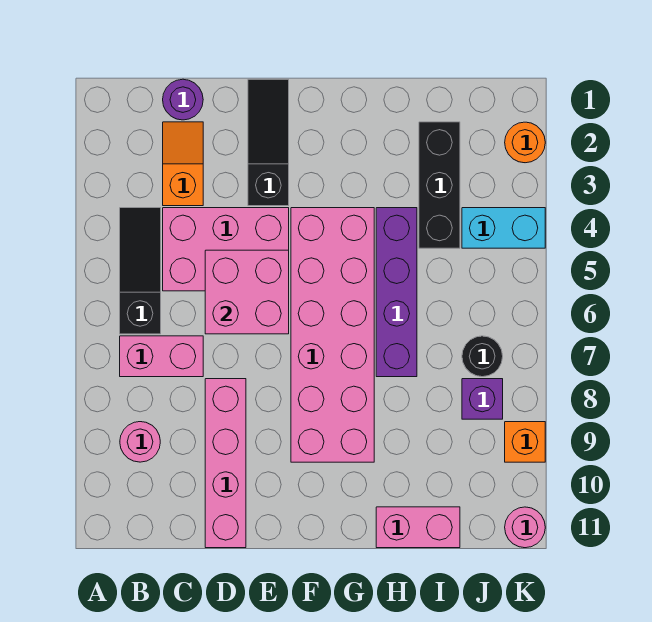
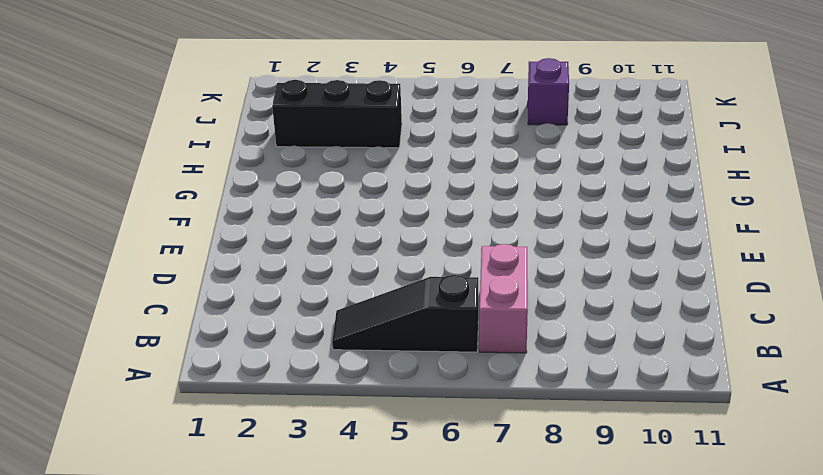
none -> pink 1x1 round brick [120,422,160,462]
none -> purple 1x1 round brick [163,79,203,120]
none -> orange 1x2 slope [163,122,203,206]

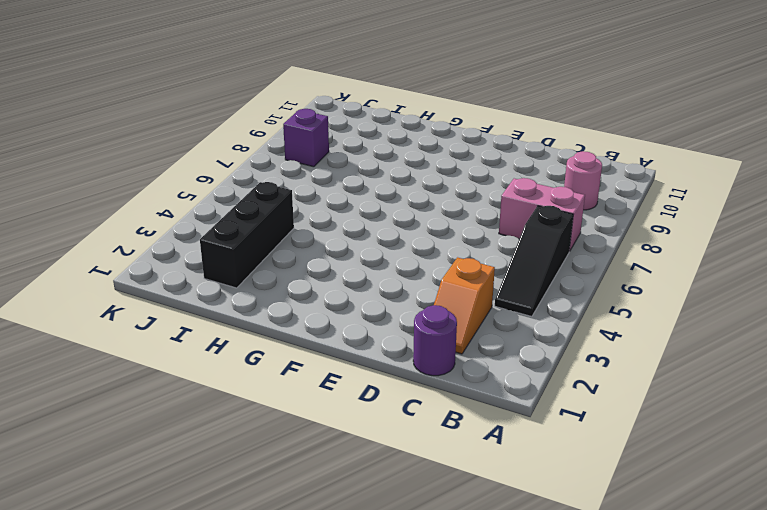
none -> pink 2x3 brick [163,208,289,291]
none -> pink 1x4 brick [205,379,246,548]
none -> black 1x3 slope [248,79,289,206]

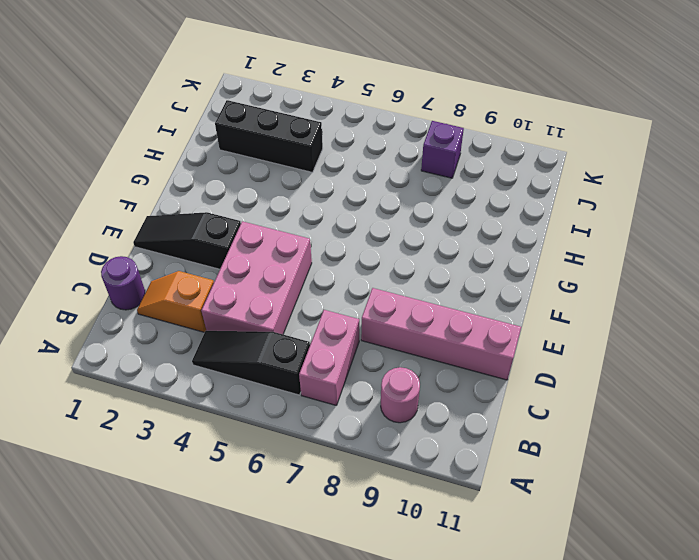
none -> pink 2x6 brick [291,208,374,462]
none -> purple 1x4 brick [376,208,417,377]
none -> pink 1x2 brick [376,507,460,548]

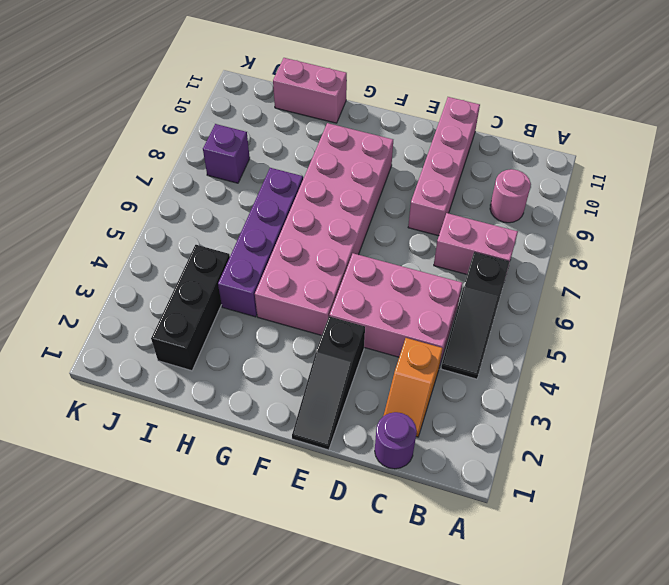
none -> cyan 1x2 brick [462,208,545,248]
none -> black 1x1 round brick [462,336,503,377]
none -> orange 1x1 round brick [505,122,545,163]

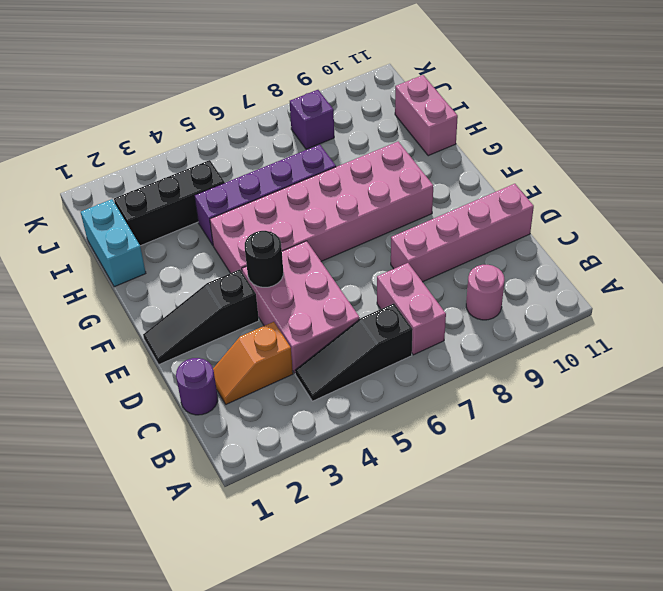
black 1x1 round brick [245,231,283,287] -> black 1x1 round brick moved to [462,336,503,377]
cyan 1x2 brick [81,199,146,287] -> cyan 1x2 brick moved to [462,208,545,248]
none -> orange 1x1 round brick [505,122,545,163]
none -> orange 1x1 brick [505,422,545,462]
none -> pink 1x1 round brick [505,507,545,548]

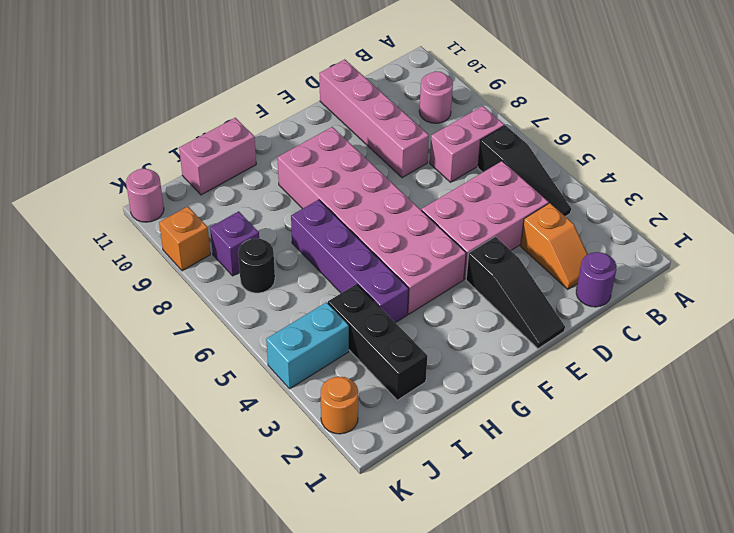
none -> pink 2x2 brick [205,250,289,334]

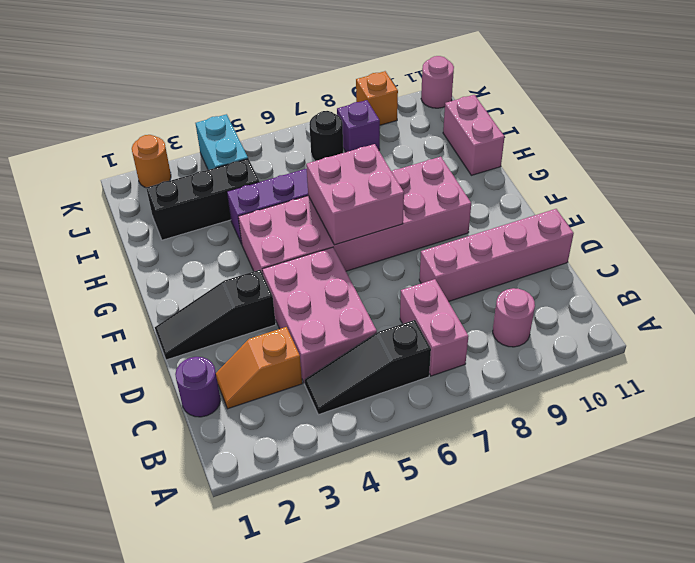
pink 2x2 brick [306,144,404,245] -> pink 2x2 brick moved to [205,250,289,334]

